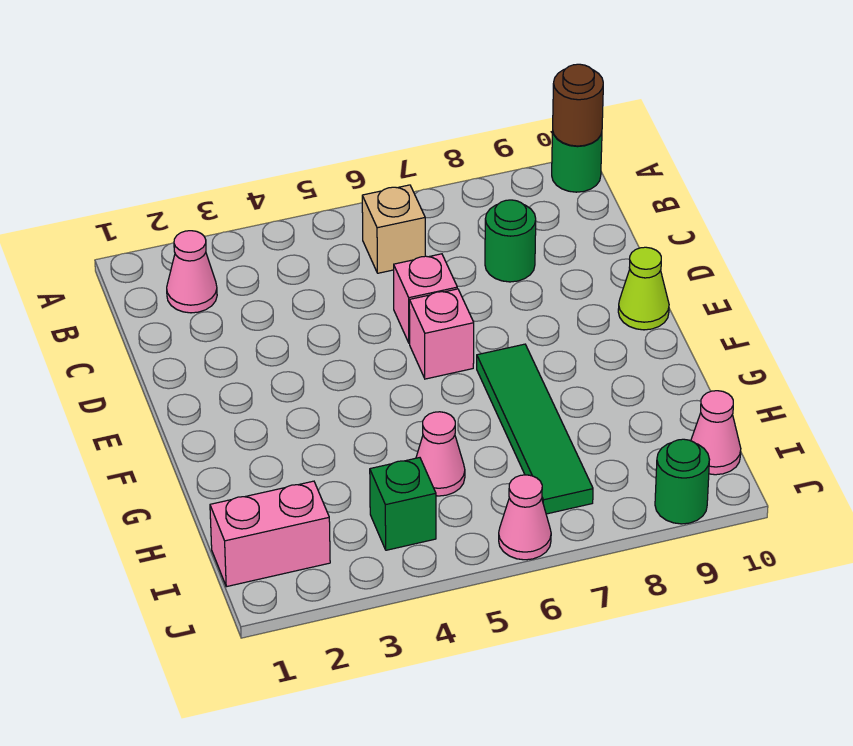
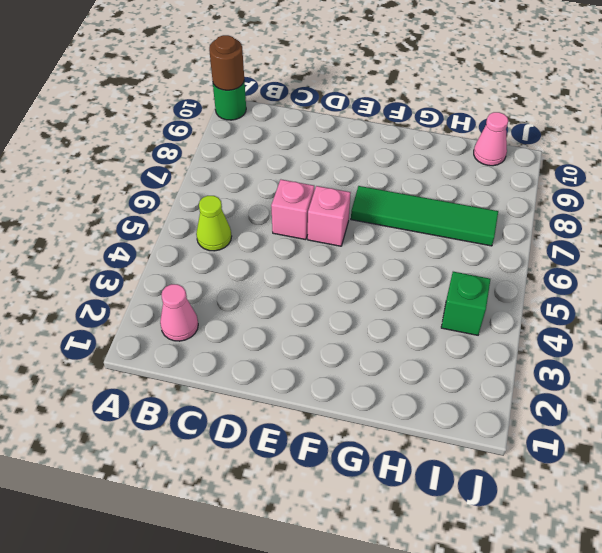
lime 1x1 cone [196,196,232,251] -> lime 1x1 cone moved to [618,247,669,330]
none -> tan 1x1 brick [362,185,425,273]
none -> green 1x1 round brick [485,200,536,282]
none -> pink 1x1 cone [416,412,465,496]

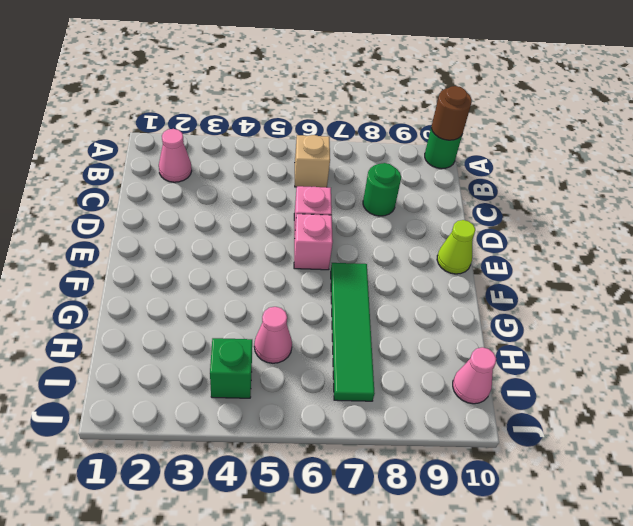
none -> pink 1x2 brick [210,481,330,587]
none -> pink 1x1 cone [499,475,551,560]
none -> green 1x1 round brick [655,439,710,524]

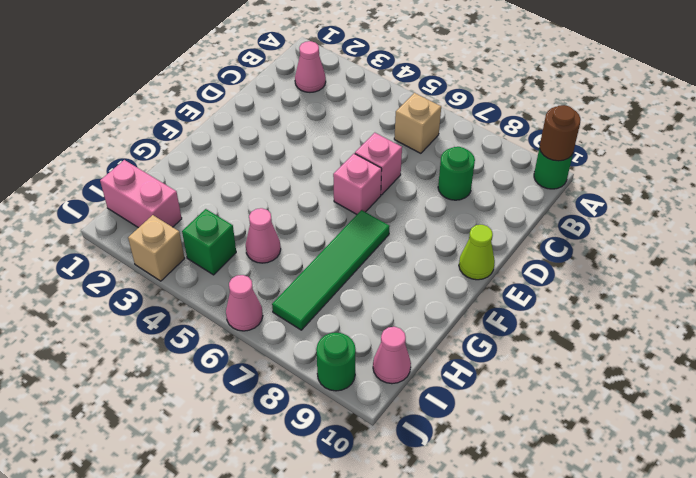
tan 1x1 brick [128,215,185,281] -> none

